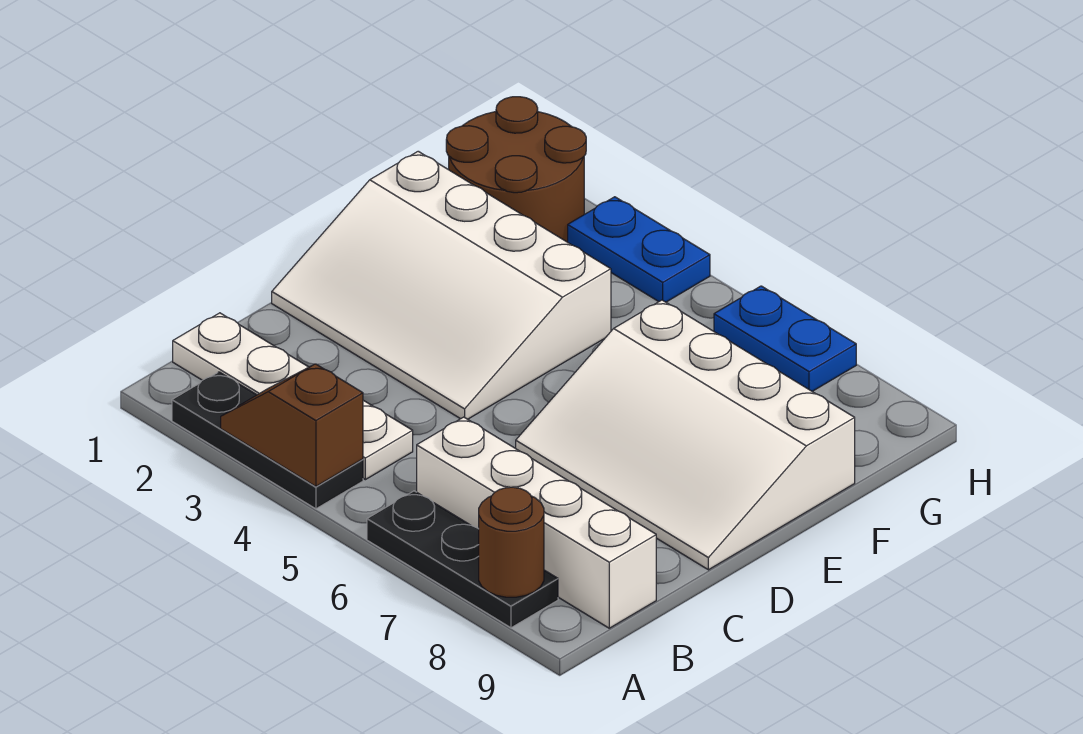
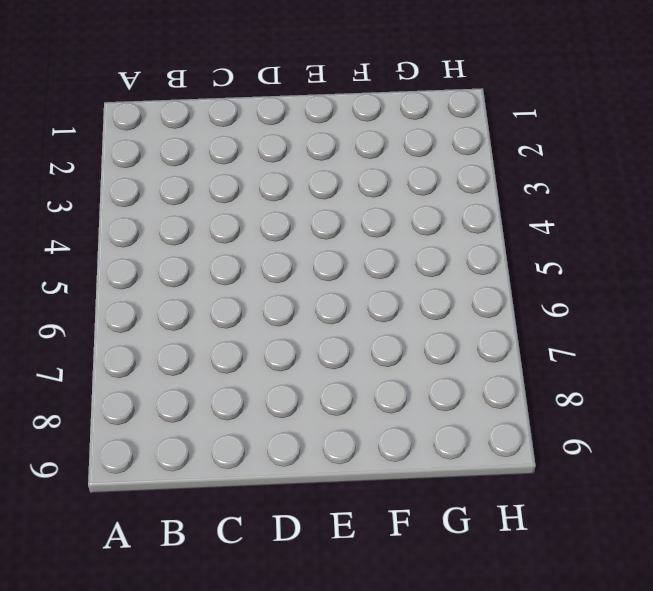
none -> black 1x3 plate [172,372,363,509]
none -> black 1x3 plate [367,491,558,628]

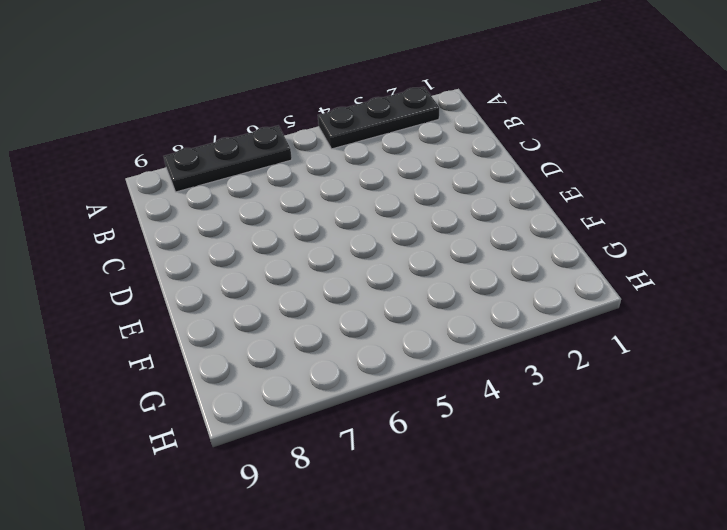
none -> white 1x4 plate [173,313,413,480]
none -> white 1x4 brick [417,417,656,628]

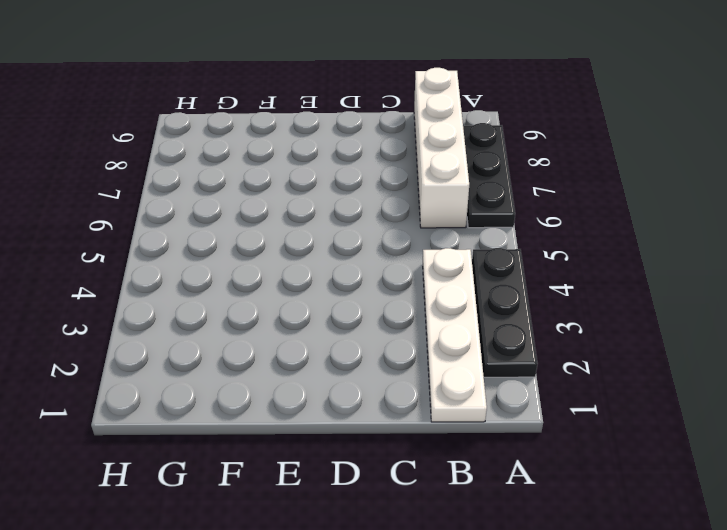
none -> white 3x4 slope [272,151,611,419]
none -> white 3x4 slope [516,300,855,570]

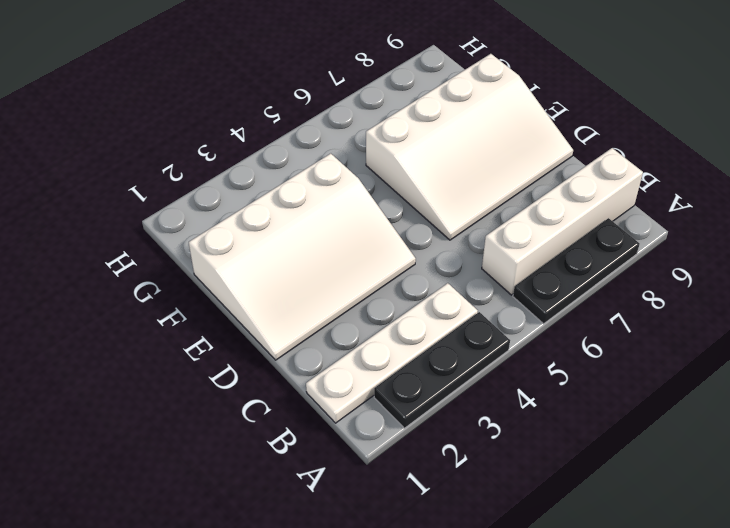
none -> brown 2x2 round brick [446,97,586,242]
none -> blue 1x2 plate [568,197,710,302]

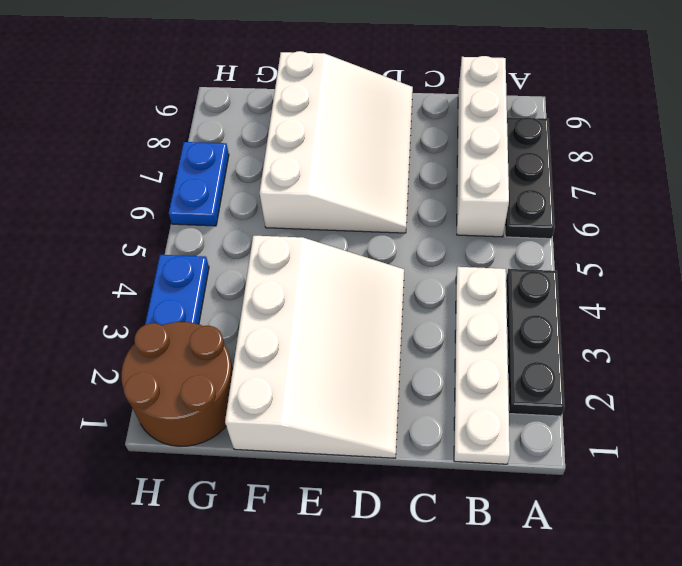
none -> brown 1x2 slope [221,364,363,487]
none -> brown 1x1 round brick [479,487,544,597]

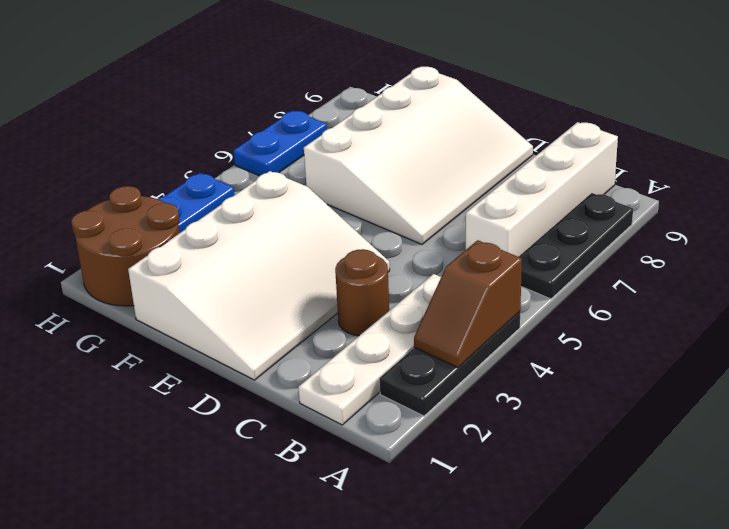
brown 1x1 round brick [335,249,389,336] -> brown 1x1 round brick moved to [479,487,544,597]

